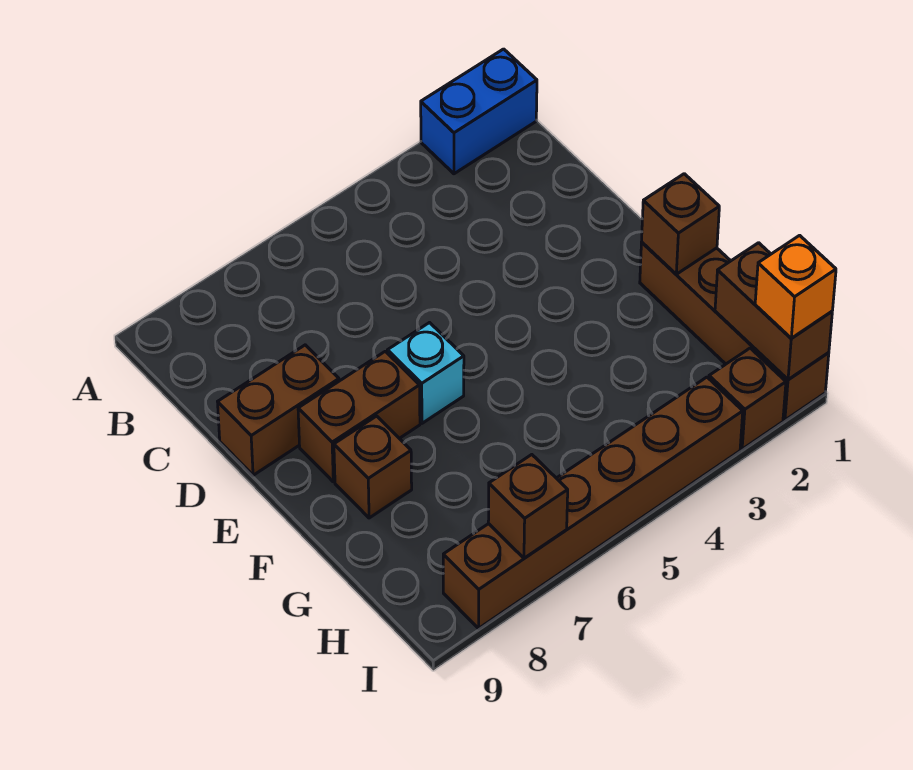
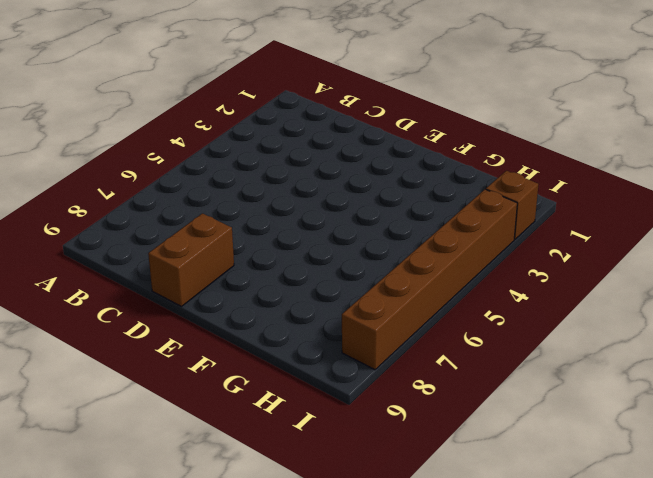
none -> blue 1x2 brick [421,49,537,174]
none -> cyan 1x1 brick [388,323,464,423]
none -> brown 1x2 brick [298,351,420,482]

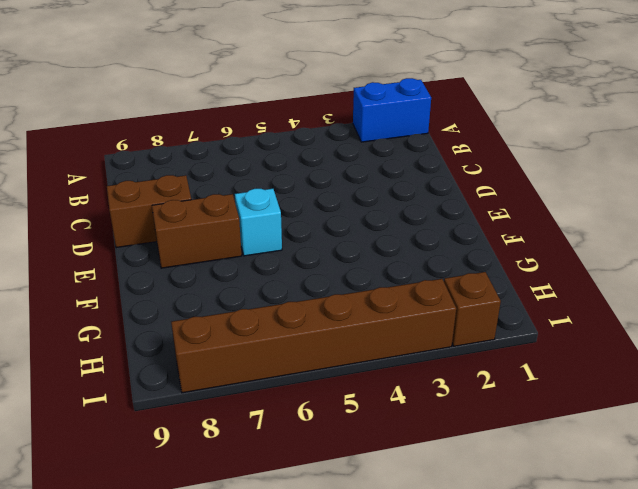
none -> brown 1x4 brick [640,242,829,420]
none -> brown 1x1 brick [334,416,412,518]
none -> brown 1x1 brick [642,174,719,274]

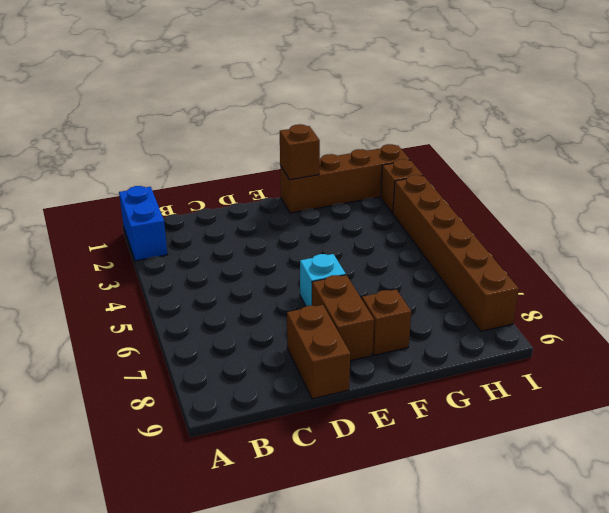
none -> brown 1x2 brick [715,243,832,380]
none -> brown 1x1 brick [488,455,568,558]
none -> orange 1x1 brick [755,235,836,338]

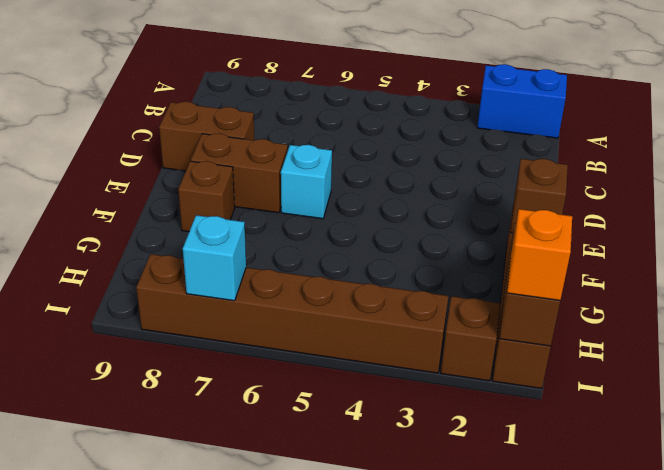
cyan 1x1 brick [183,215,246,301] -> brown 1x1 brick [488,455,568,558]

